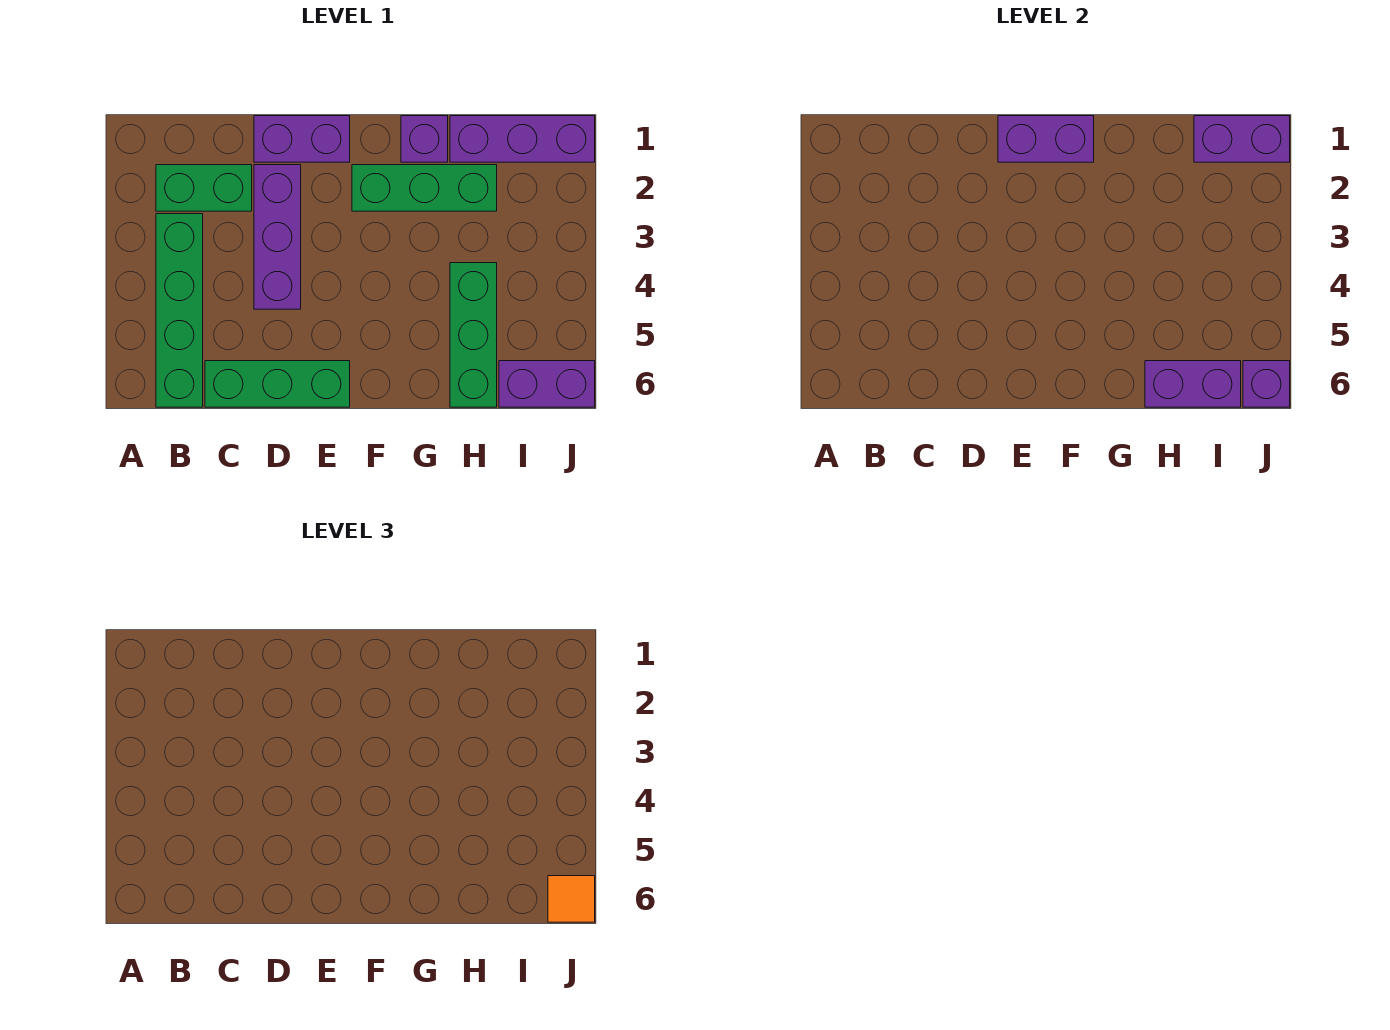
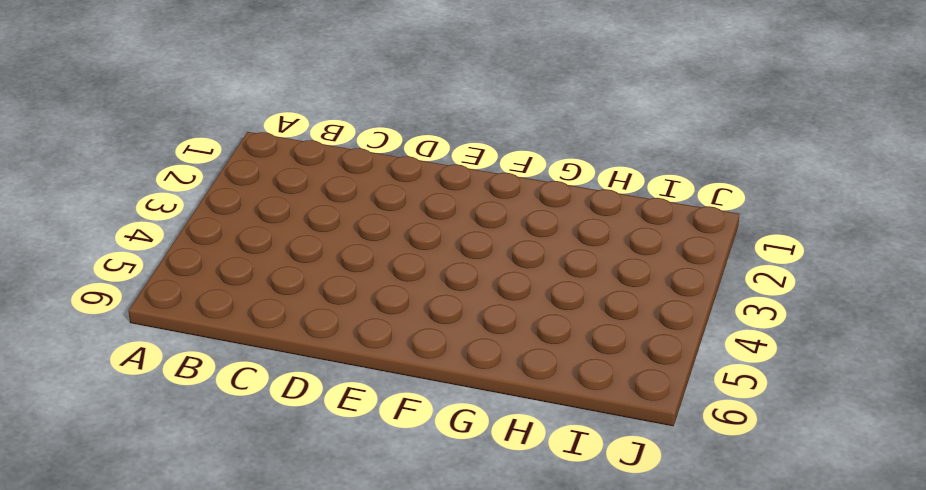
none -> green 1x2 brick [156,165,252,211]
none -> green 1x4 brick [156,214,203,407]
none -> green 1x3 brick [205,361,350,407]

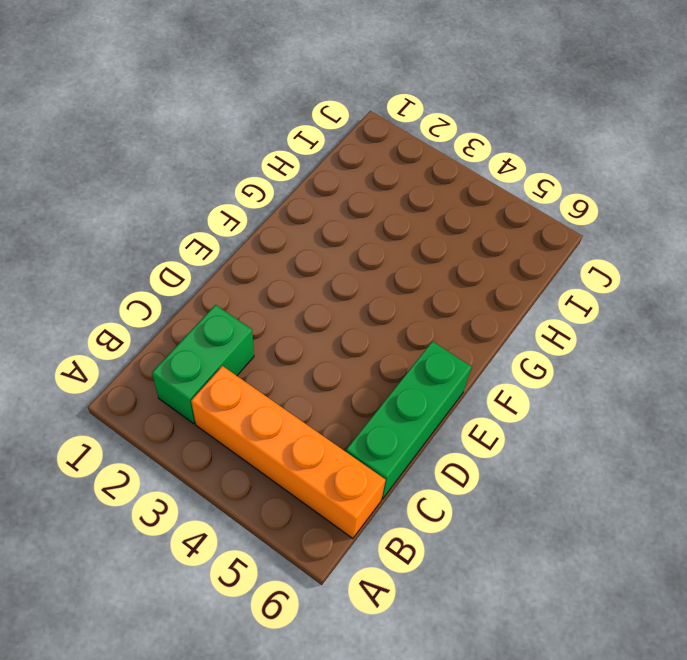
orange 1x4 brick [191,366,386,538] -> green 1x4 brick [156,214,203,407]
none -> purple 1x2 brick [254,116,350,162]
none -> purple 1x3 brick [254,165,301,309]
none -> green 1x3 brick [352,165,497,211]

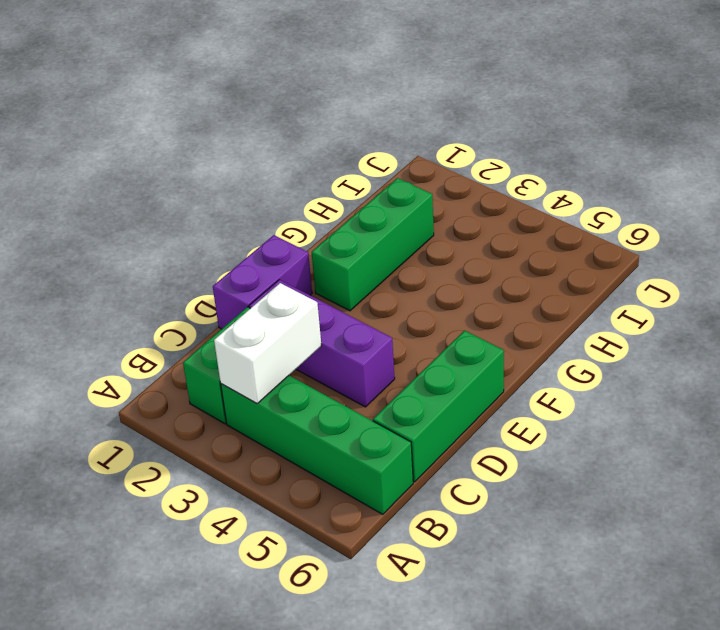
white 1x2 brick [214,283,321,403] -> none
none -> purple 1x1 brick [401,116,448,162]
none -> purple 1x3 brick [450,116,595,162]
none -> green 1x3 brick [450,263,497,407]

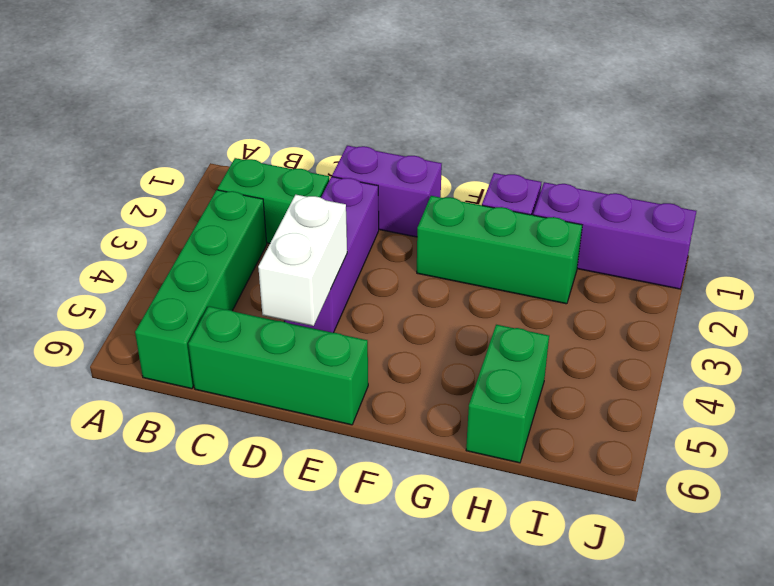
white 1x2 brick [258,195,347,326] -> none
green 1x2 brick [466,325,549,463] -> green 1x3 brick [450,263,497,407]
none -> purple 1x2 brick [499,361,595,407]
none -> purple 1x2 brick [998,116,1094,162]
none -> purple 1x2 brick [1145,361,1241,407]

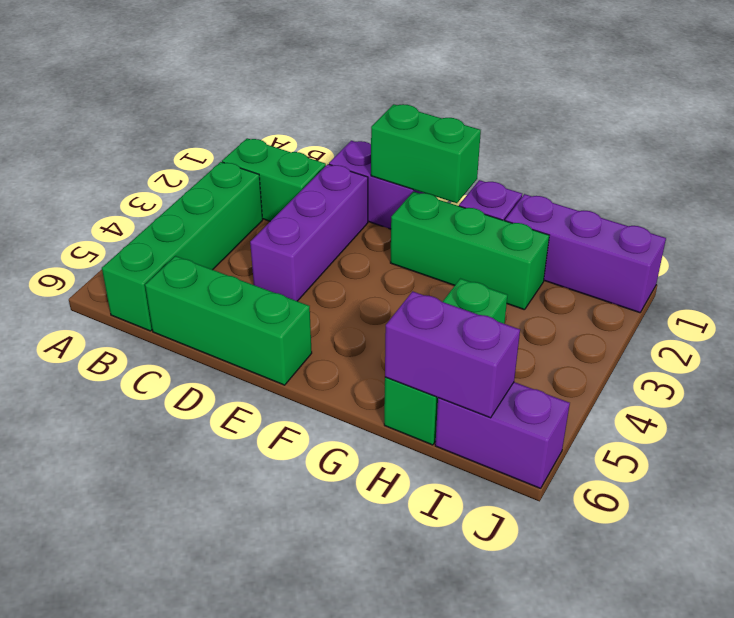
green 1x2 brick [371,104,481,203] -> purple 1x2 brick [998,116,1094,162]
none -> purple 1x2 brick [1194,116,1290,162]
none -> purple 1x1 brick [1243,361,1290,407]
none -> orange 1x1 tile [548,876,595,922]

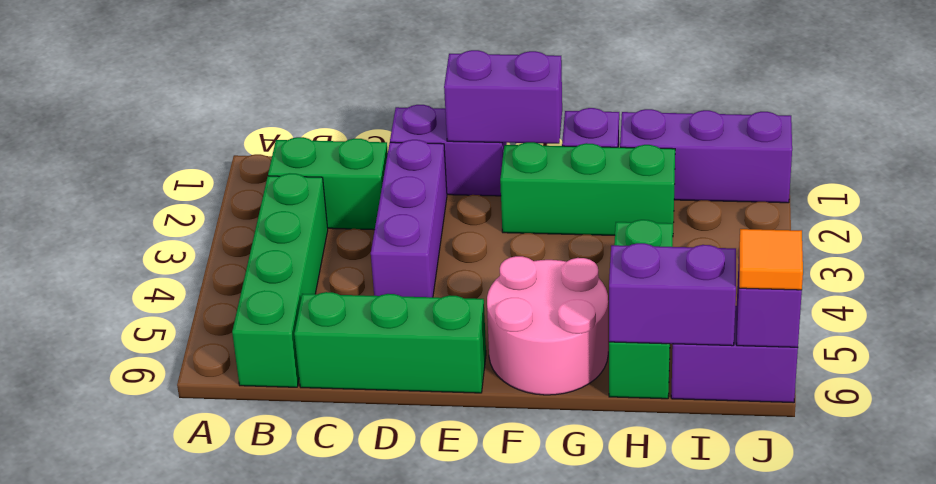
pink 2x2 round brick [487,256,608,395] -> none
none -> purple 1x2 brick [1194,116,1290,162]

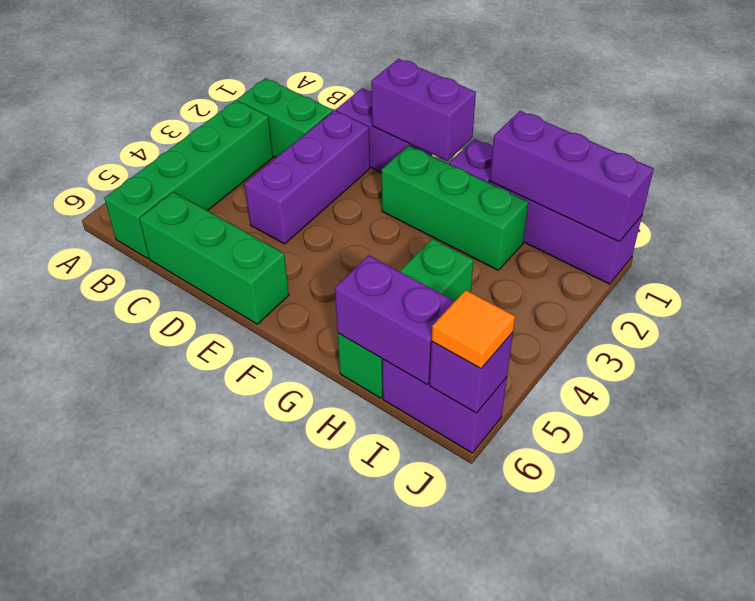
purple 1x3 brick [490,111,654,242] -> purple 1x2 brick [1194,116,1290,162]

